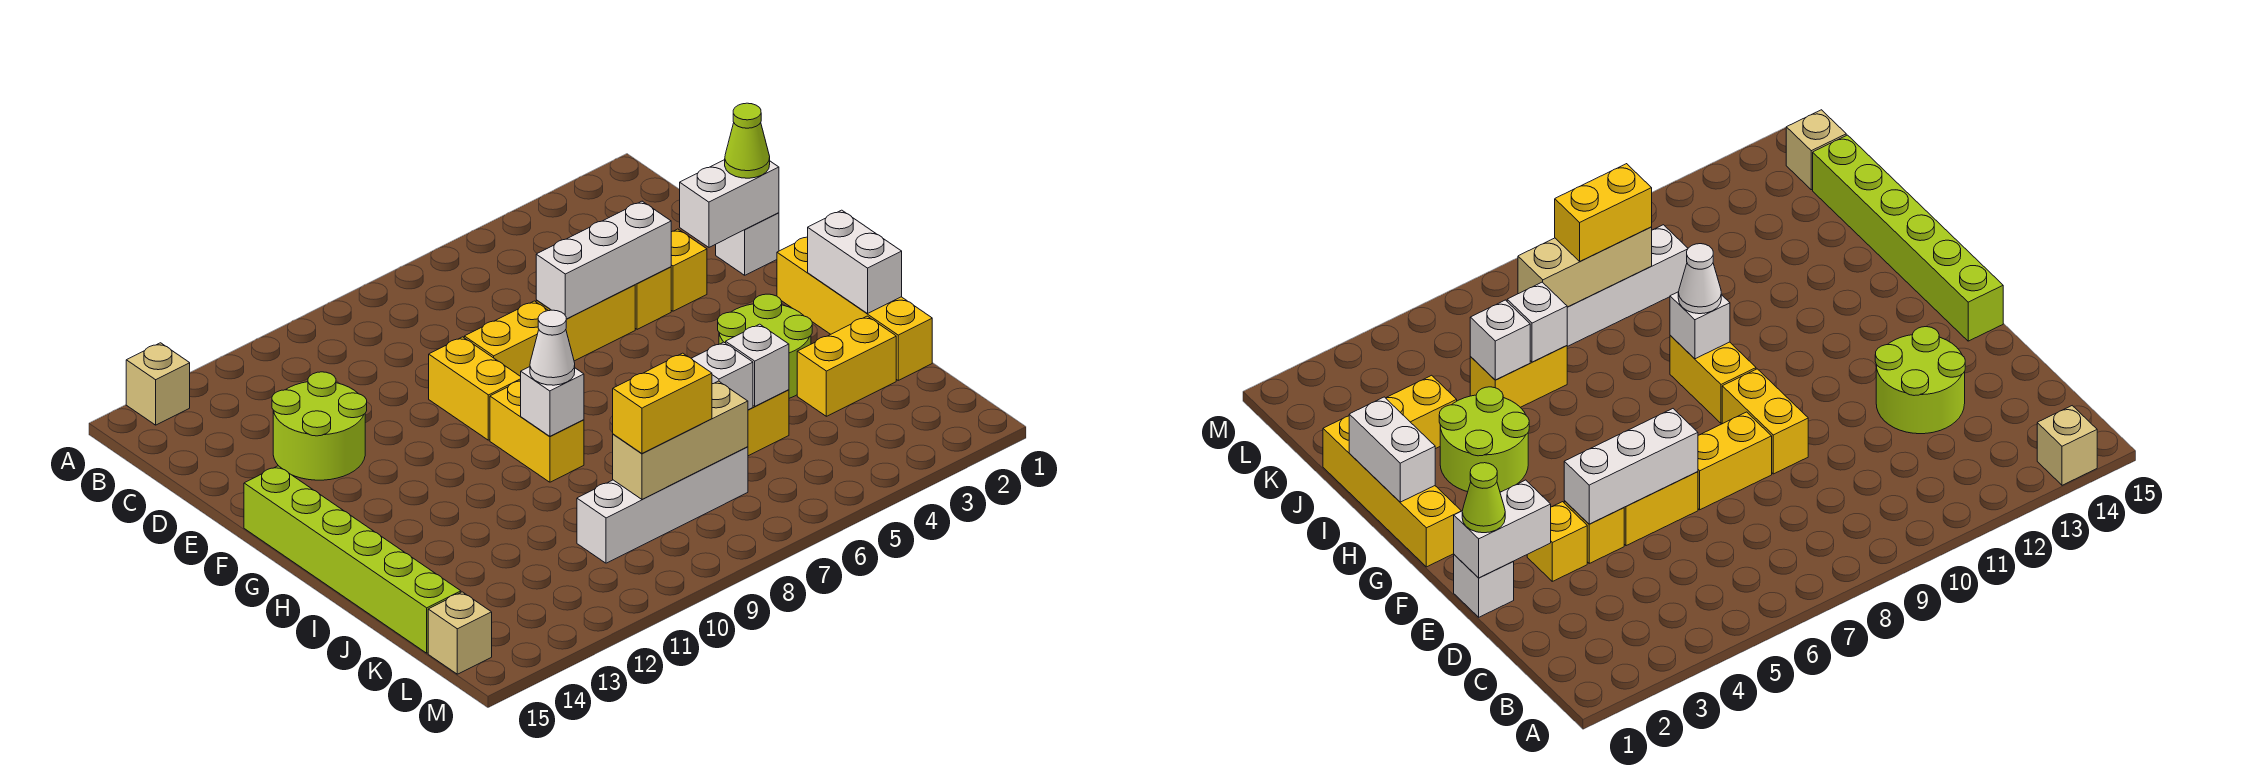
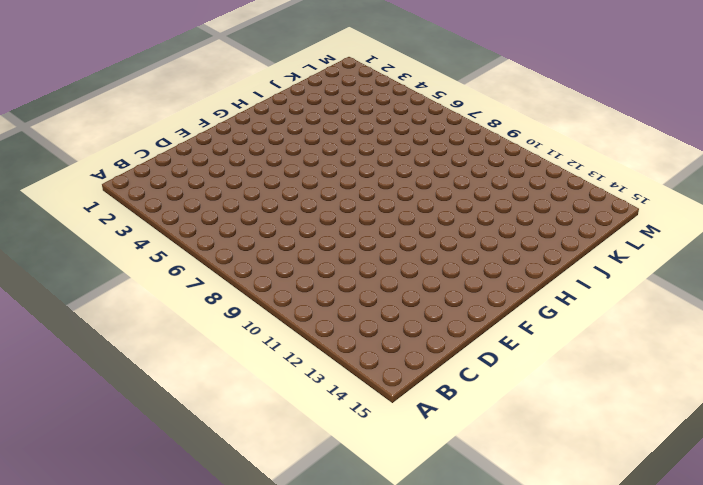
none -> tan 1x1 brick [126,343,190,425]
none -> lime 2x2 round brick [272,372,367,480]
none -> white 1x1 brick [716,213,779,275]

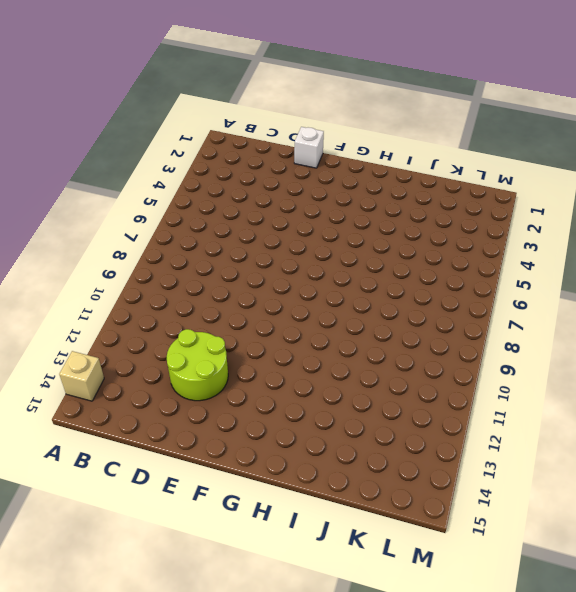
none -> yellow 1x1 brick [671,229,707,311]
none -> yellow 1x1 brick [635,267,671,329]
none -> yellow 1x2 brick [536,285,635,361]

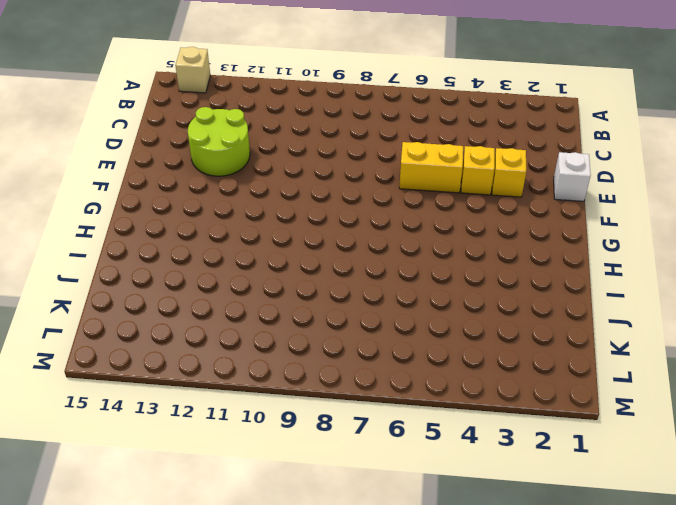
none -> yellow 1x2 brick [464,301,548,376]
none -> yellow 1x2 brick [429,337,521,440]
none -> lime 1x6 brick [244,466,461,653]

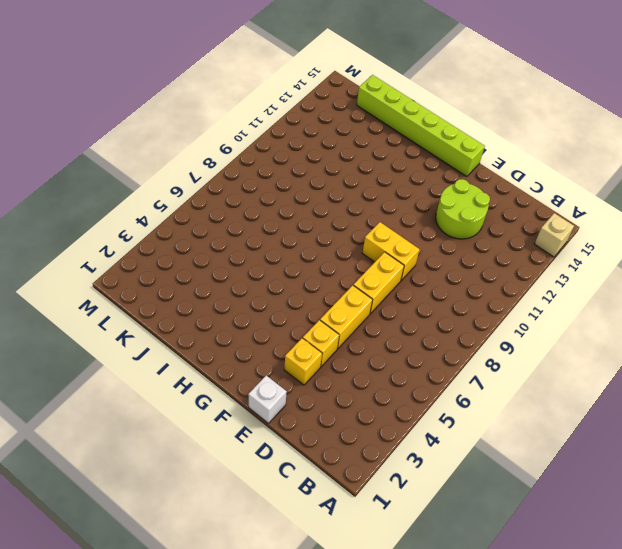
none -> yellow 1x4 brick [777,237,932,380]
none -> yellow 1x2 brick [490,381,584,482]
none -> lime 2x2 round brick [718,294,812,398]

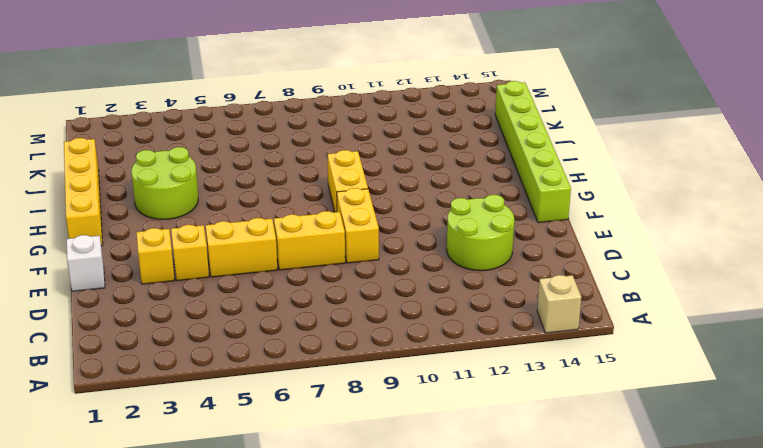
none -> yellow 1x2 brick [797,316,896,416]
none -> yellow 1x2 brick [748,390,789,456]
none -> white 1x4 brick [577,447,748,563]

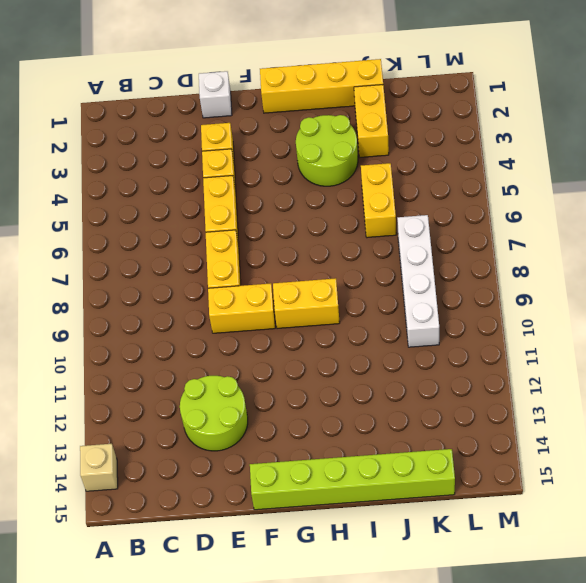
none -> tan 1x1 brick [428,592,492,674]
none -> white 1x2 brick [680,160,779,247]
none -> white 1x3 brick [536,201,671,319]

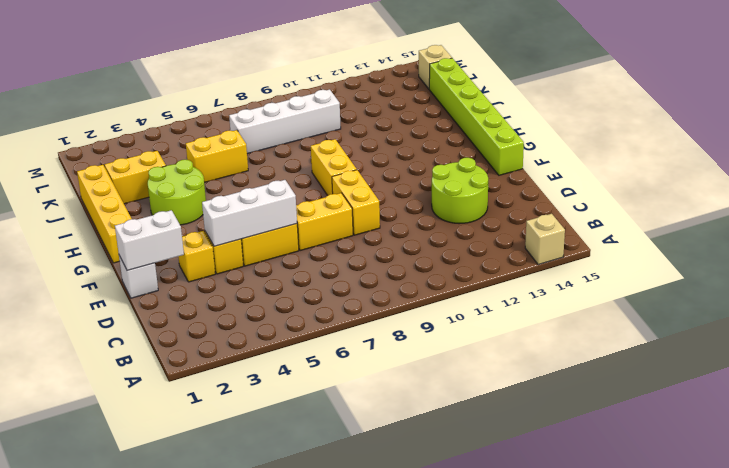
none -> white 1x2 brick [808,210,902,314]
none -> white 1x1 brick [521,367,584,436]
none -> white 1x1 brick [726,324,789,406]

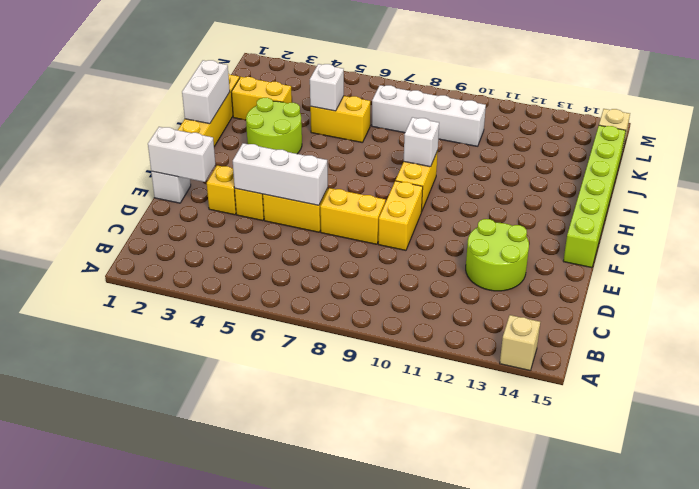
none -> white 1x1 brick [691,342,753,410]
none -> tan 1x3 brick [613,381,748,500]
none -> lime 1x1 cone [725,103,770,178]

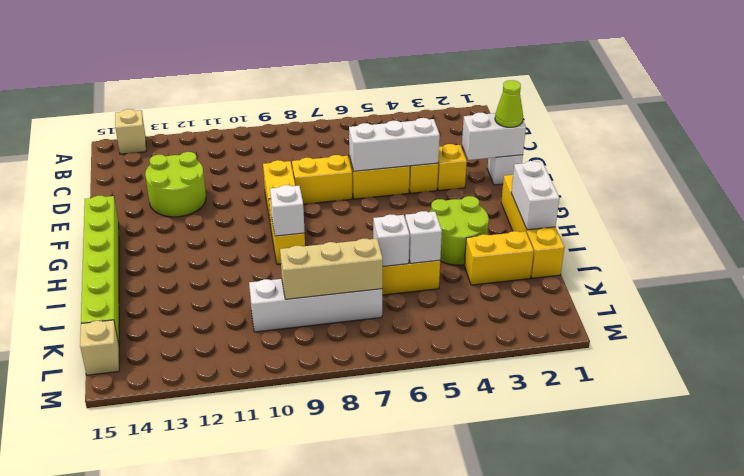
none -> white 1x1 cone [530,310,575,385]
none -> yellow 1x2 brick [613,353,712,453]

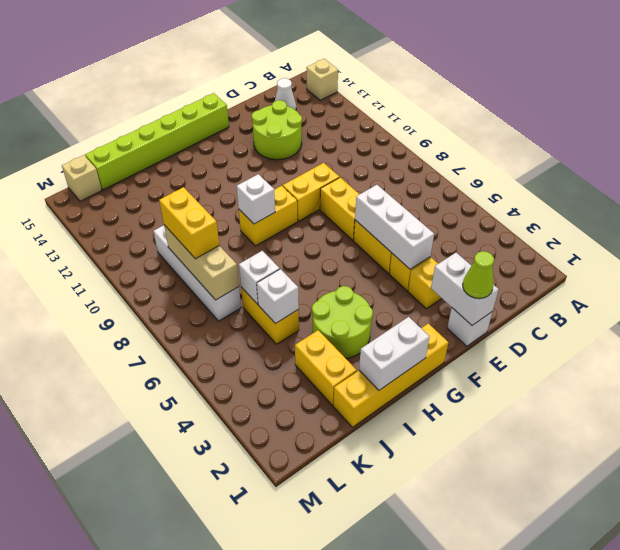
white 1x1 cone [275,78,296,110] -> white 1x1 cone moved to [530,310,575,385]

